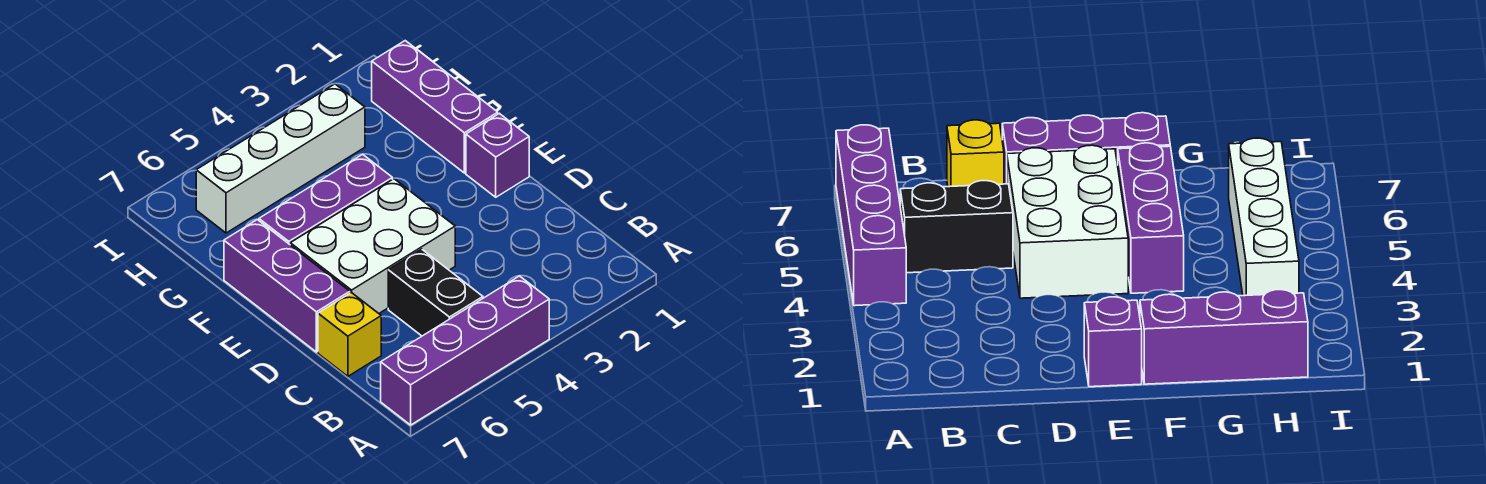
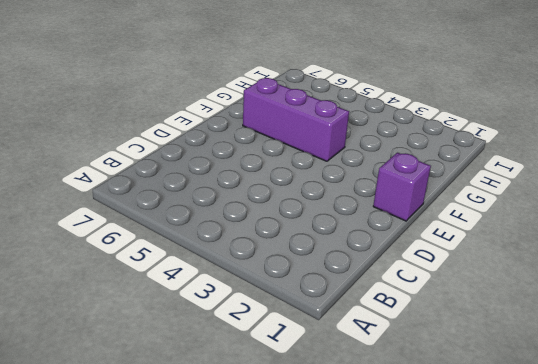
none -> purple 1x4 brick [381,276,549,425]
none -> black 1x2 brick [388,249,483,336]

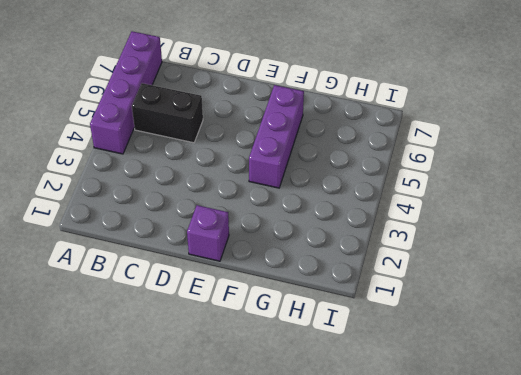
none -> yellow 1x1 brick [318,293,381,376]
none -> white 2x3 brick [290,179,455,313]

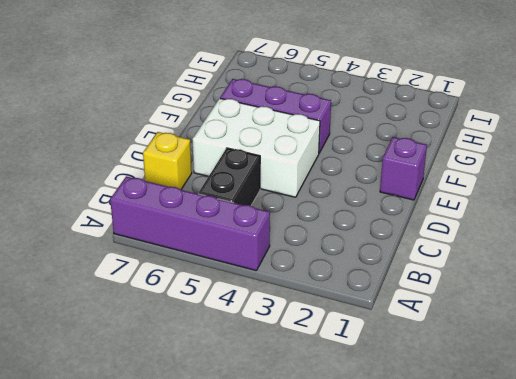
none -> purple 1x3 brick [224,220,350,352]
none -> purple 1x3 brick [372,41,498,173]

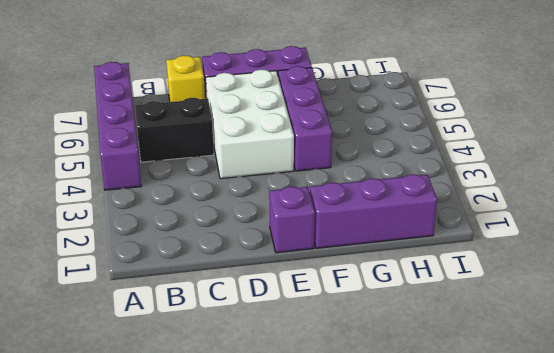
none -> white 1x4 brick [196,84,365,233]

